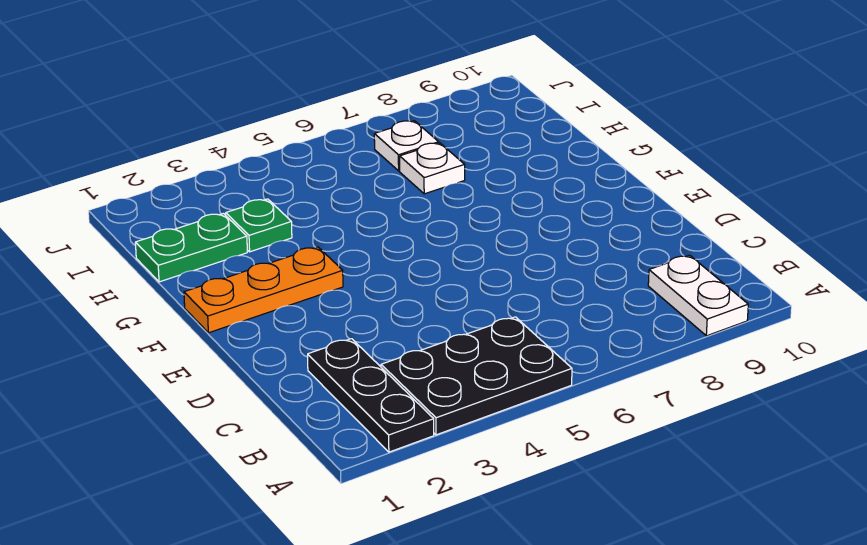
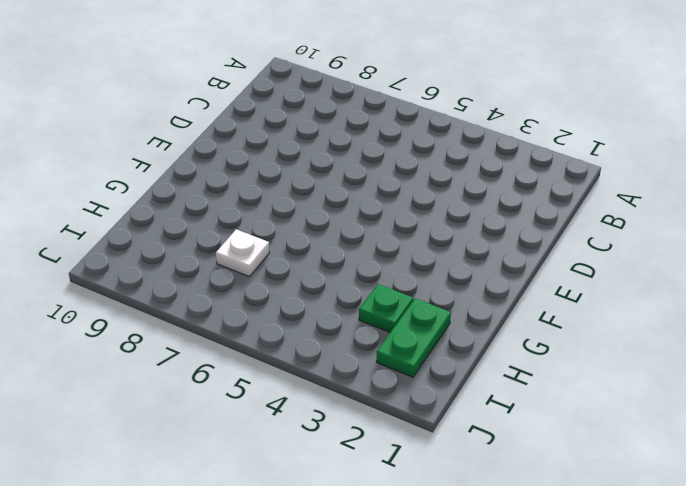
green 1x2 plate [376,298,451,377] -> green 1x2 plate turned to [135,213,247,282]
none -> black 1x3 plate [308,339,434,452]
none -> black 2x3 plate [381,317,572,435]

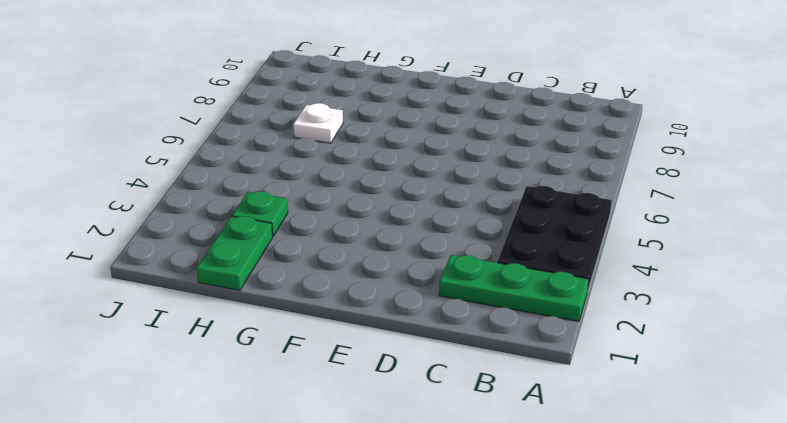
green 1x3 plate [439,255,589,321] -> black 1x3 plate [308,339,434,452]
none -> white 1x2 plate [648,255,748,336]
none -> orange 1x3 plate [184,247,343,333]

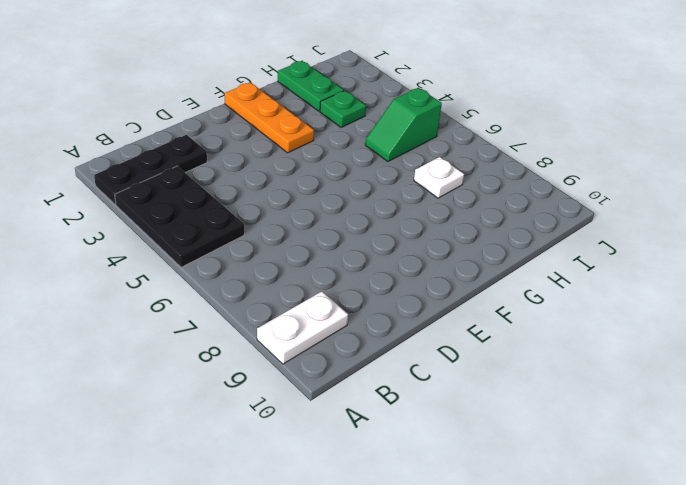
green 1x2 slope [365,88,442,162] -> none
none -> white 1x1 plate [374,121,439,171]

